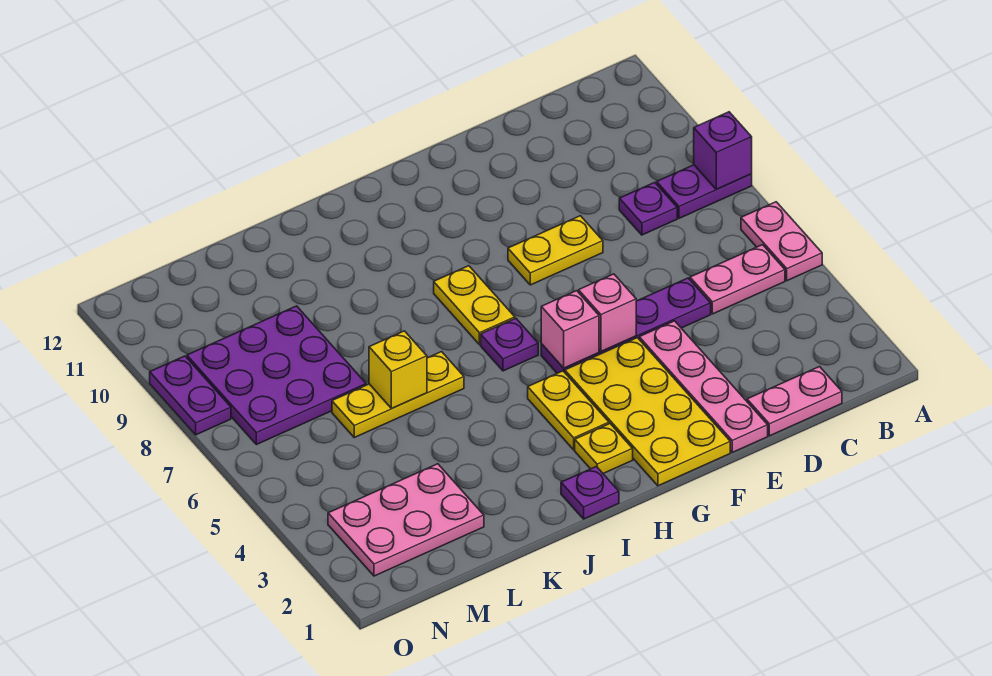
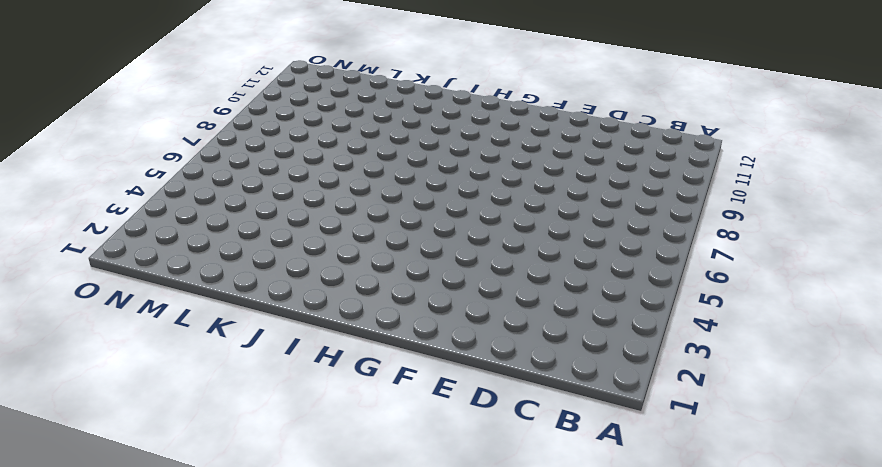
none -> pink 1x2 plate [741,202,822,281]
none -> purple 1x2 plate [657,165,752,218]
none -> pink 1x2 plate [690,245,785,314]

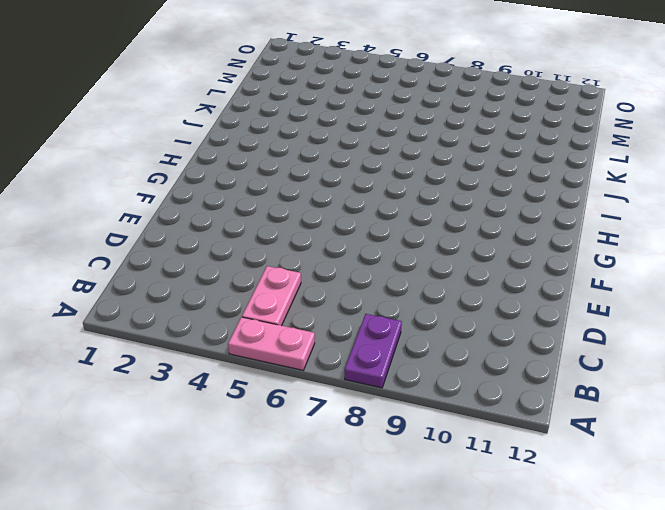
none -> pink 1x2 plate [747,367,842,436]
none -> purple 1x1 plate [619,182,677,235]
none -> purple 1x4 plate [541,278,711,373]

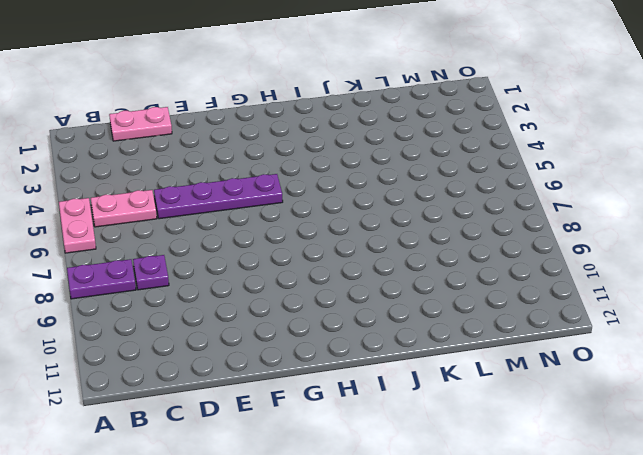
none -> pink 1x4 plate [639,321,768,452]
none -> yellow 1x2 plate [508,216,603,285]
none -> yellow 2x4 plate [565,338,730,486]

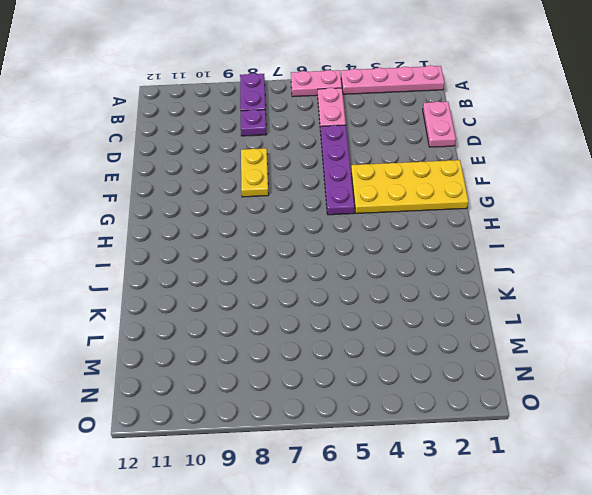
pink 1x4 plate [341,65,445,94] -> pink 1x4 plate moved to [639,321,768,452]
none -> yellow 1x1 plate [575,424,633,474]
none -> yellow 1x2 plate [528,371,609,450]
none -> purple 1x1 plate [481,318,538,371]

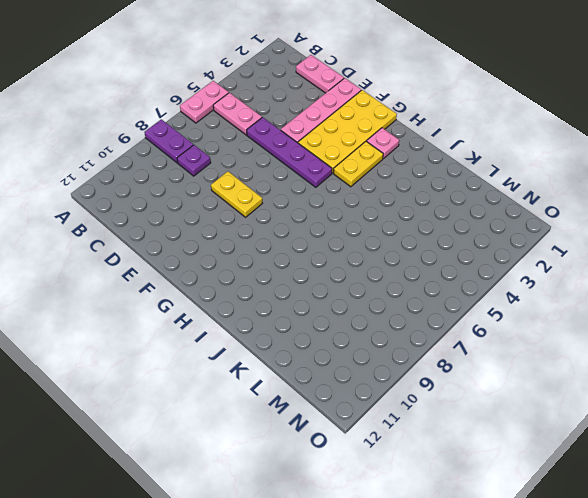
pink 1x1 plate [367,128,399,159] -> yellow 1x1 plate [575,424,633,474]
none -> purple 1x1 plate [481,318,538,371]
none -> yellow 1x2 plate [434,266,515,345]
none -> purple 1x1 plate [561,466,619,519]

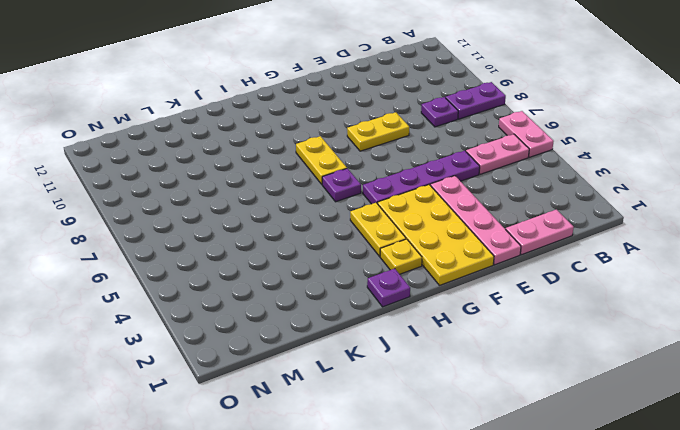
none -> yellow 1x3 plate [332,352,464,438]
none -> pink 2x3 plate [328,464,484,576]
none -> purple 3x3 plate [187,306,366,445]

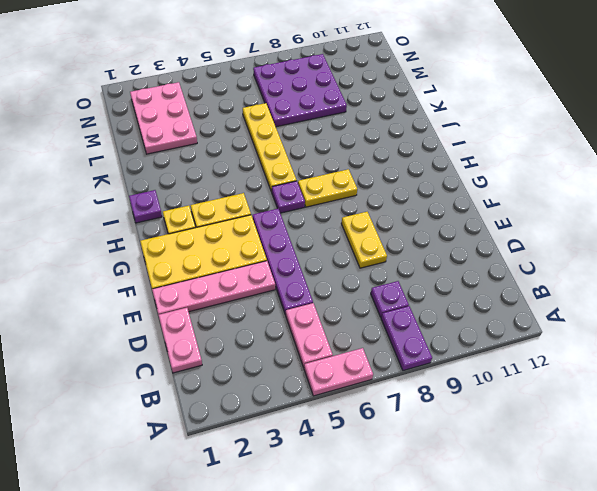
yellow 1x4 plate [243,103,297,192] -> yellow 1x3 plate [332,352,464,438]
none -> purple 1x2 plate [150,356,231,435]
none -> purple 1x1 brick [694,112,752,189]
none -> pink 1x1 brick [579,274,636,352]

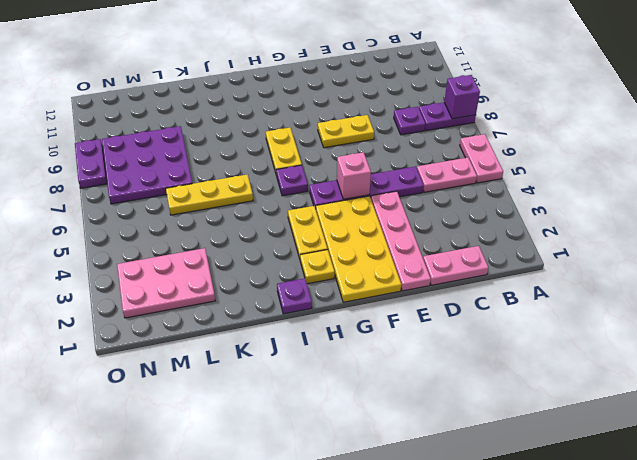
none -> pink 1x1 brick [541,291,599,368]
none -> yellow 1x1 brick [369,331,427,408]

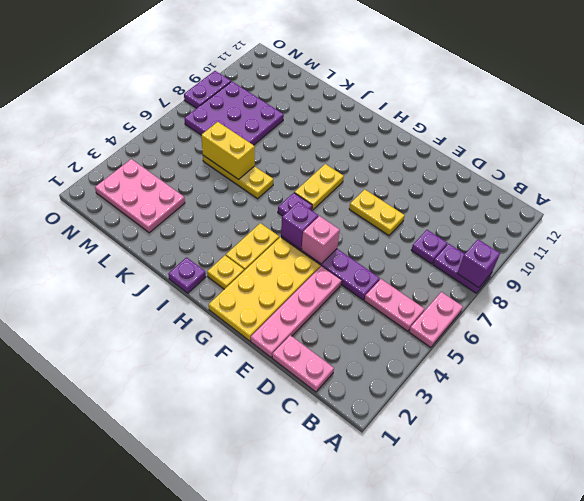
purple 1x1 brick [281,202,318,250] -> pink 1x1 brick [541,291,599,368]
yellow 1x2 brick [201,122,255,179] -> yellow 1x1 brick [369,331,427,408]

